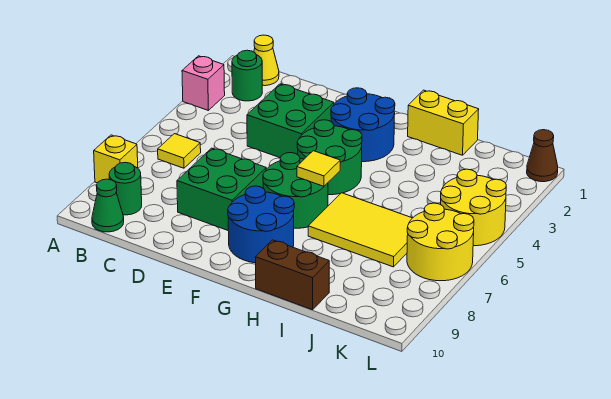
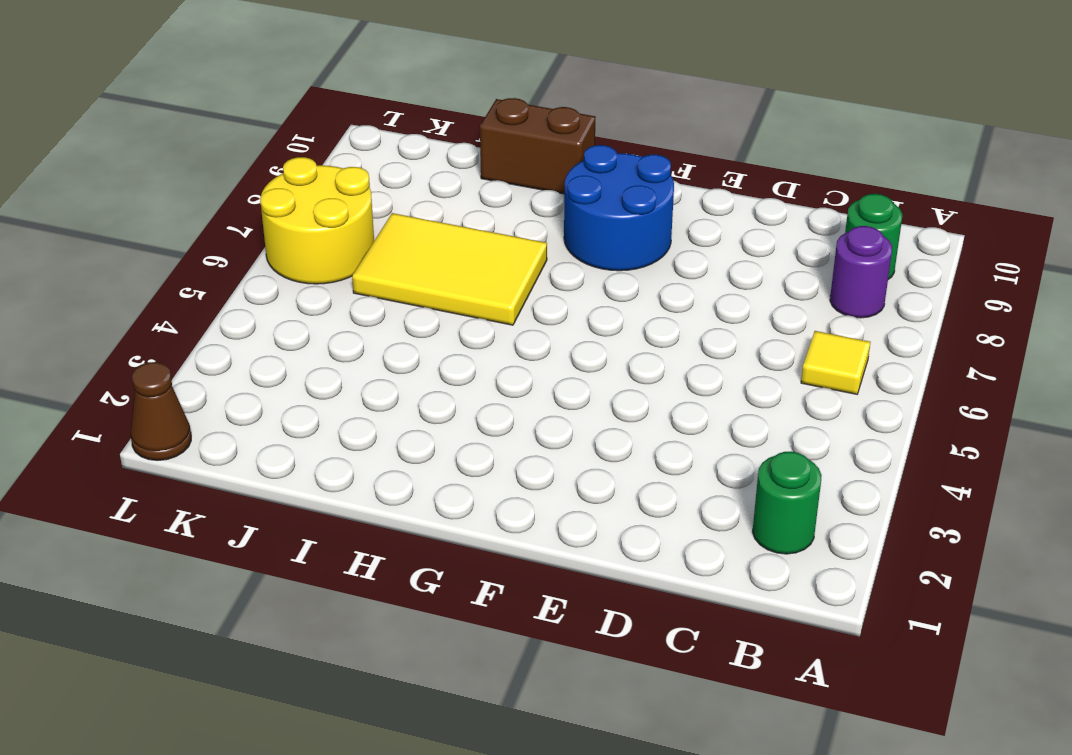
purple 1x1 round brick [830,226,892,318] -> none
none -> pink 1x1 brick [182,56,225,110]
none -> yellow 1x1 brick [94,135,138,183]
none -> yellow 1x1 cone [254,35,279,86]

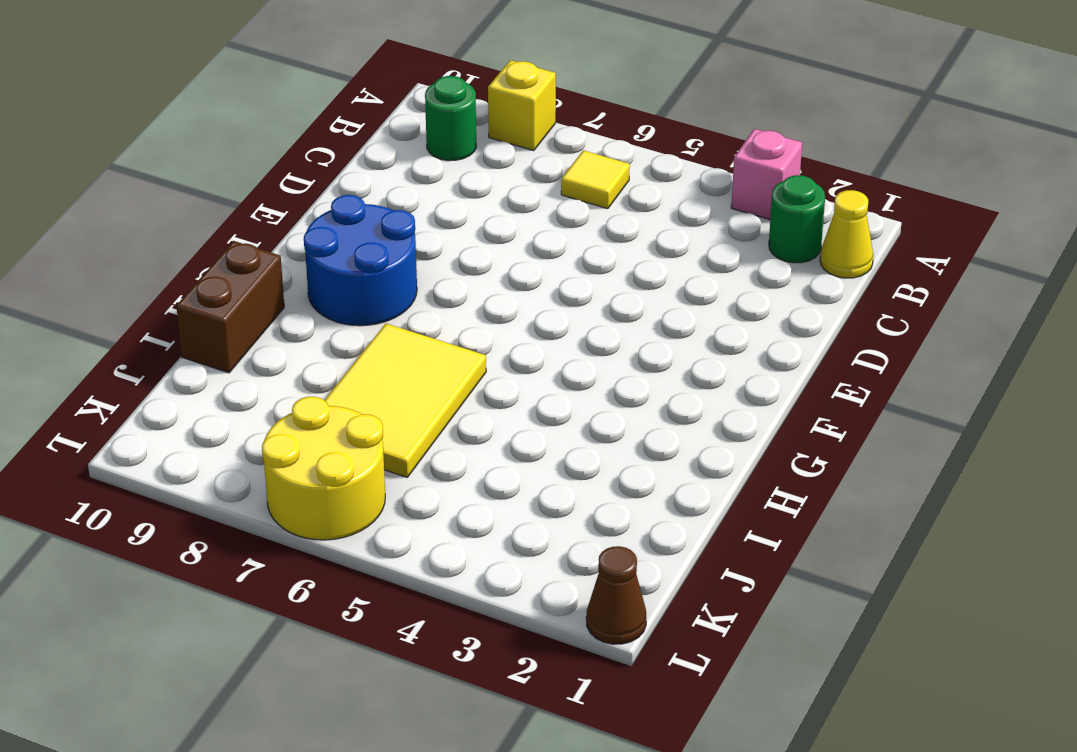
none -> green 1x1 cone [92,179,124,232]
none -> green 2x2 brick [247,84,334,158]
none -> green 2x2 brick [177,148,266,230]

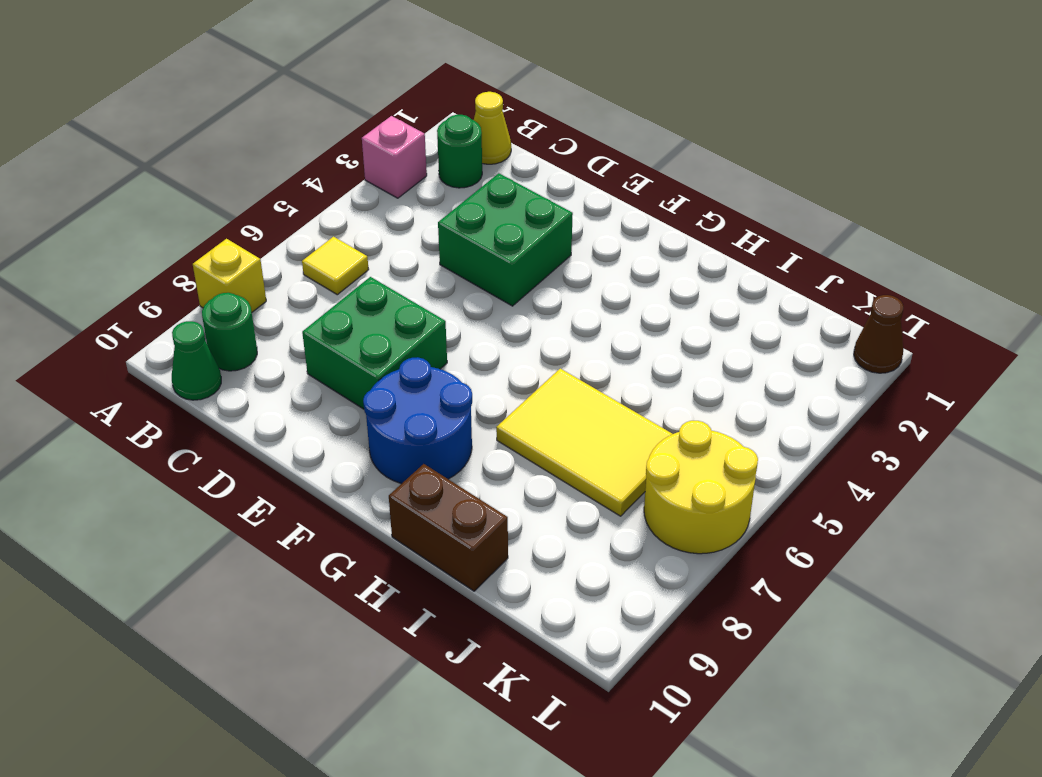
none -> blue 2x2 round brick [331,88,395,162]
none -> green 2x2 round brick [297,120,362,195]
none -> green 2x2 round brick [263,153,328,228]

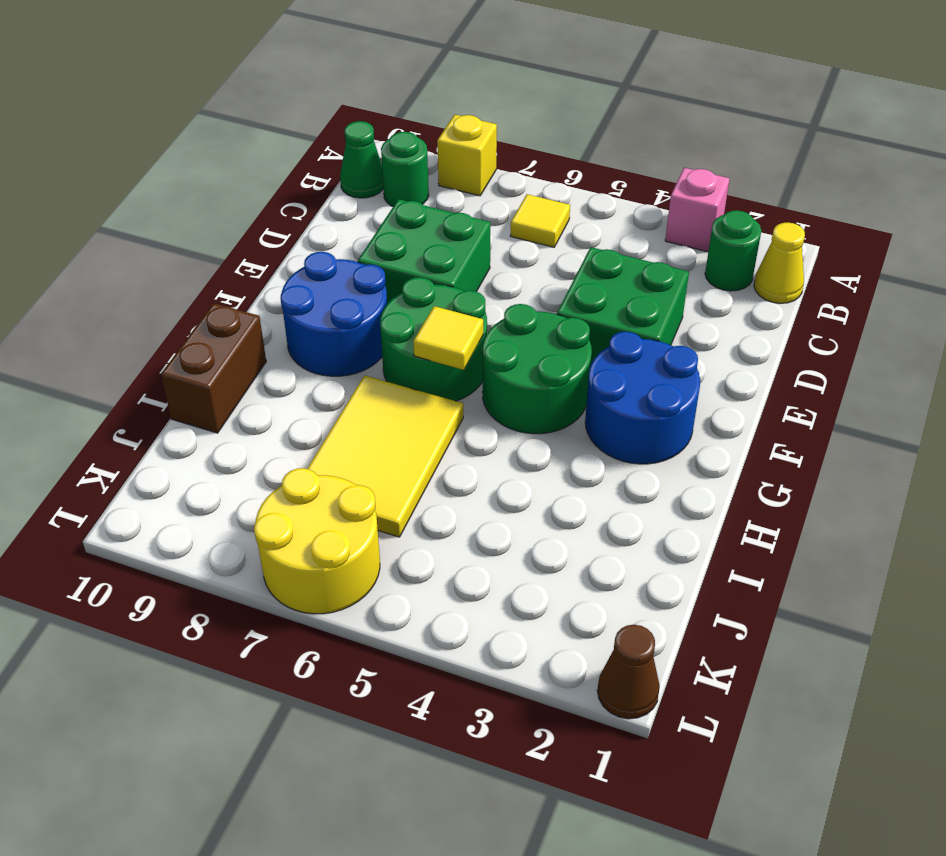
none -> yellow 1x2 brick [408,90,479,155]
none -> yellow 2x2 round brick [441,169,506,246]

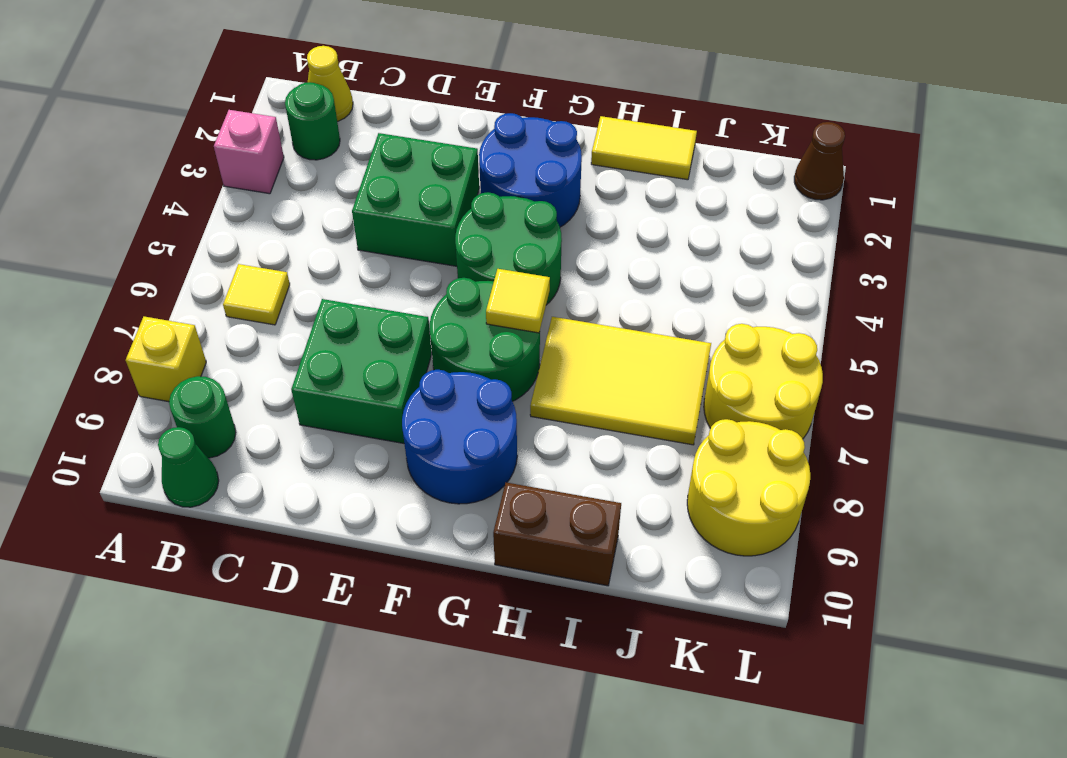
yellow 1x2 tile [591,116,697,180] -> yellow 1x2 brick [408,90,479,155]
yellow 2x2 round brick [687,419,810,556] -> yellow 2x2 round brick moved to [441,169,506,246]

